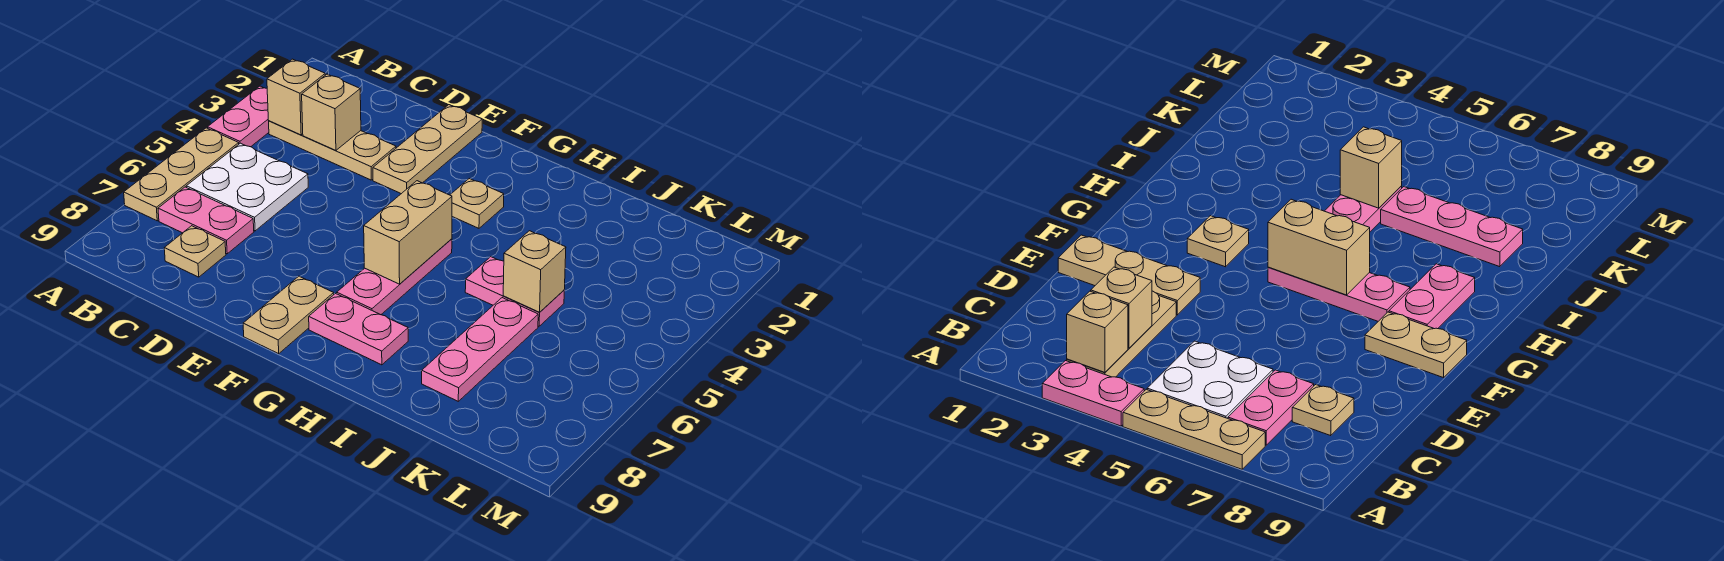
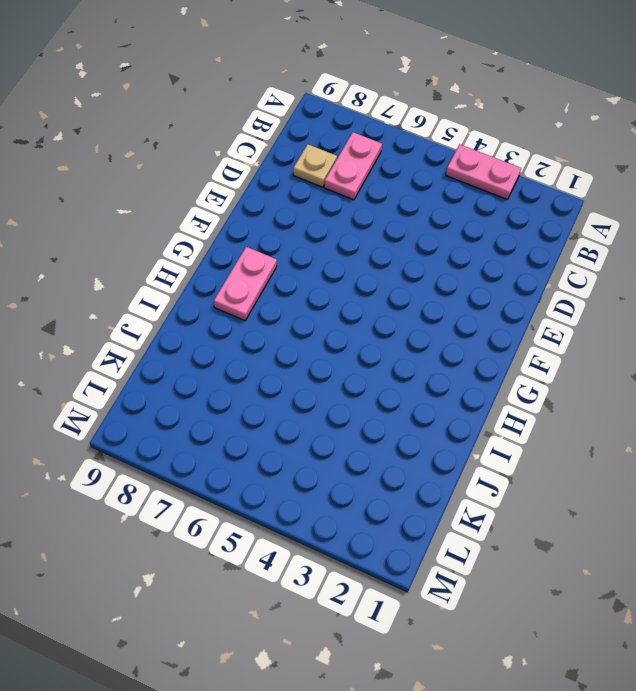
none -> tan 1x3 plate [124,128,239,221]
none -> tan 1x3 plate [269,121,396,180]
none -> white 2x2 plate [186,143,308,231]

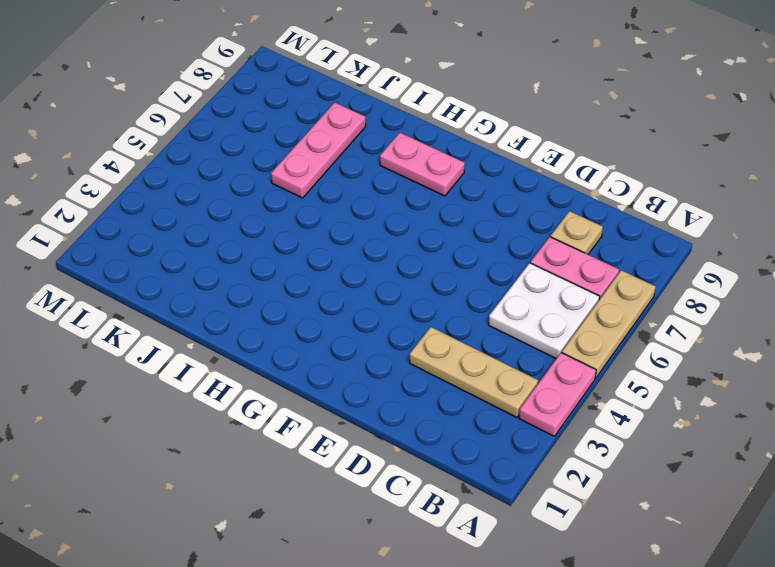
none -> tan 1x3 plate [373,105,482,194]
none -> tan 1x2 plate [243,276,334,354]
none -> tan 1x1 plate [450,179,504,228]

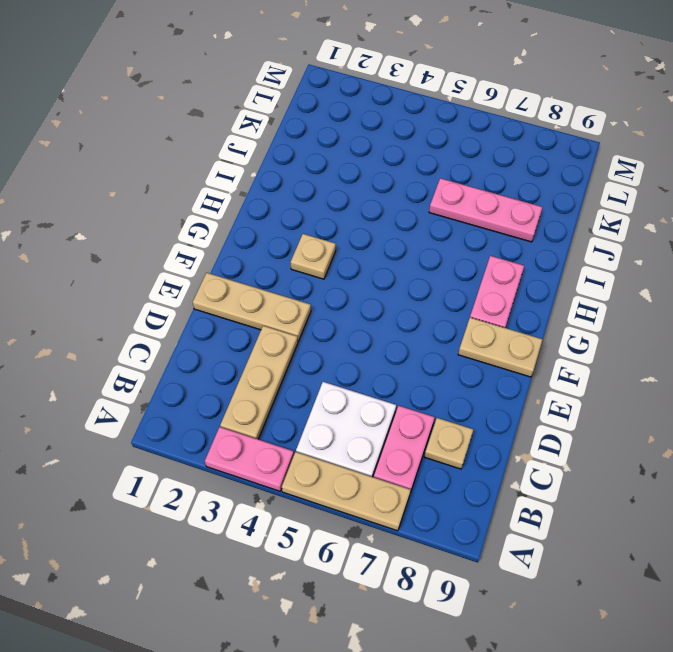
none -> pink 1x3 plate [337,239,452,315]
none -> pink 1x2 plate [465,257,564,326]
none -> tan 1x1 brick [267,59,325,135]

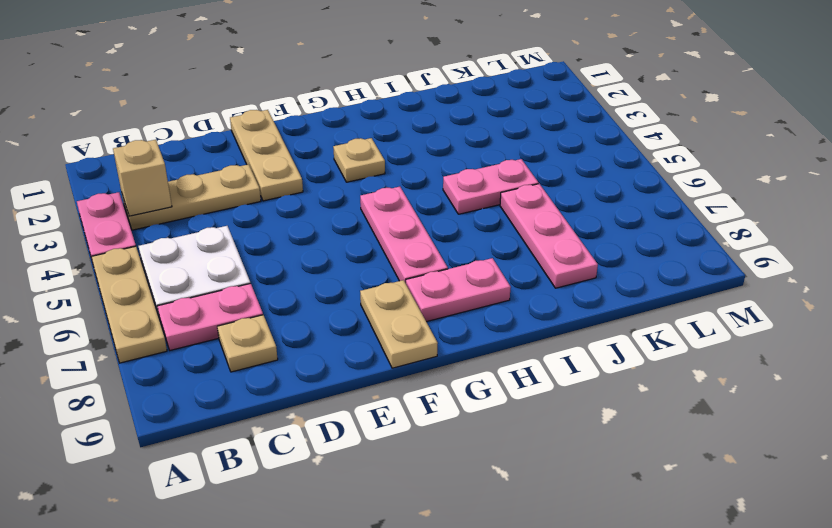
none -> tan 1x1 brick [302,74,361,150]
none -> tan 1x2 brick [364,181,452,284]
none -> tan 1x1 brick [503,231,566,312]

